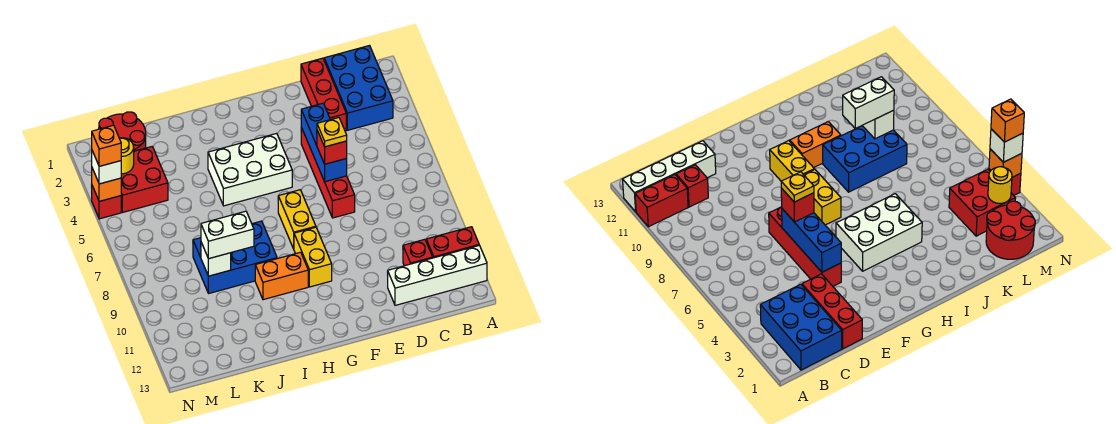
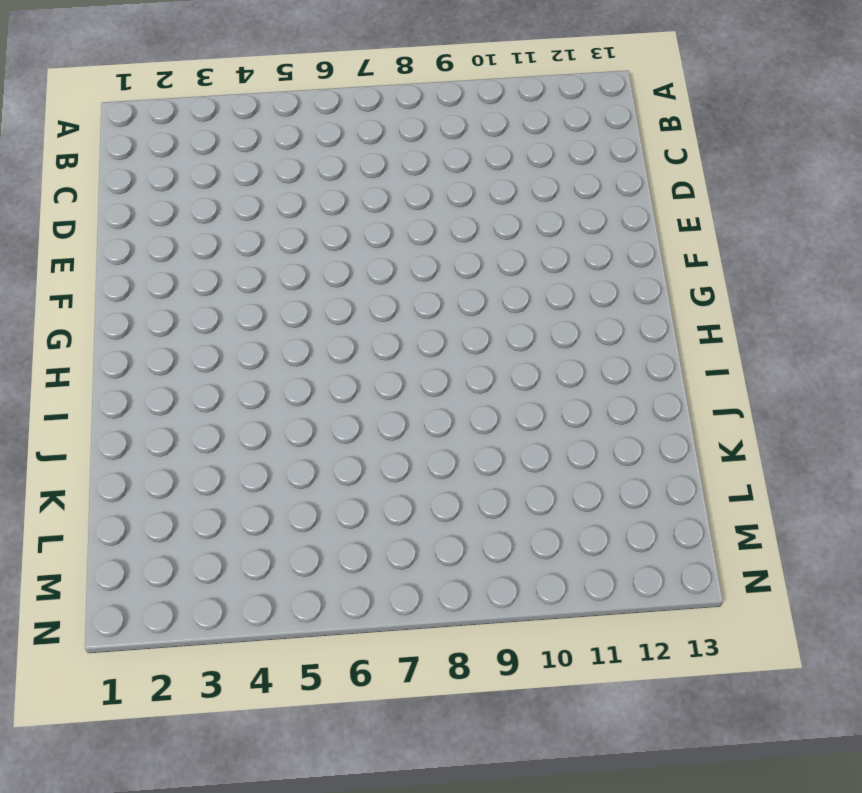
none -> red 1x2 brick [426,227,479,258]
none -> white 1x4 brick [388,245,487,305]
none -> blue 2x3 brick [324,46,393,130]

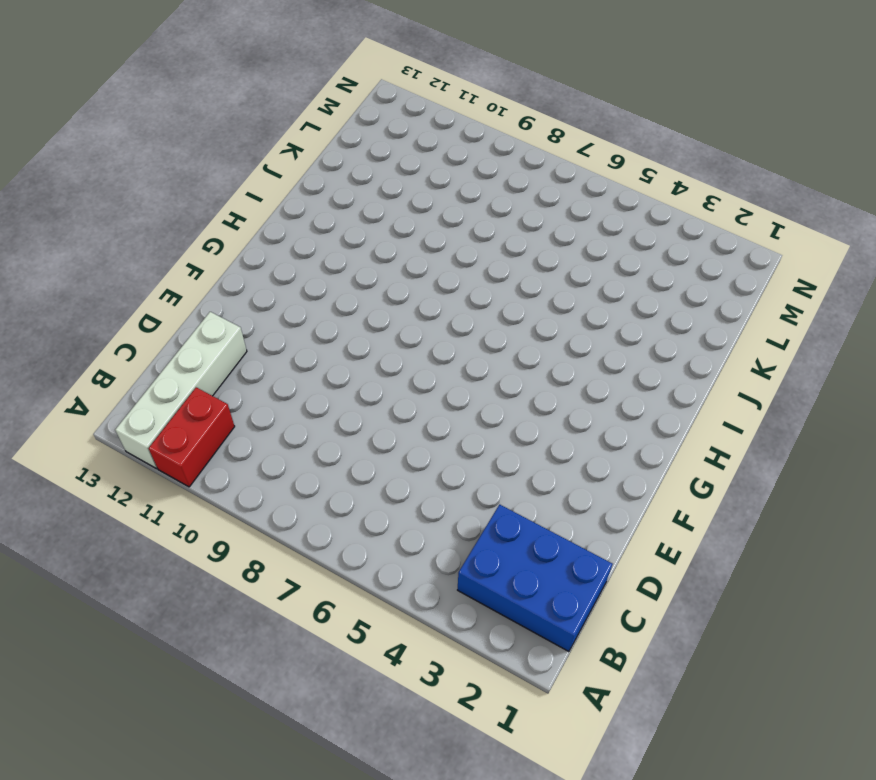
none -> red 1x1 brick [403,239,433,266]
none -> red 1x3 brick [301,58,346,131]
none -> red 1x4 brick [301,128,355,218]

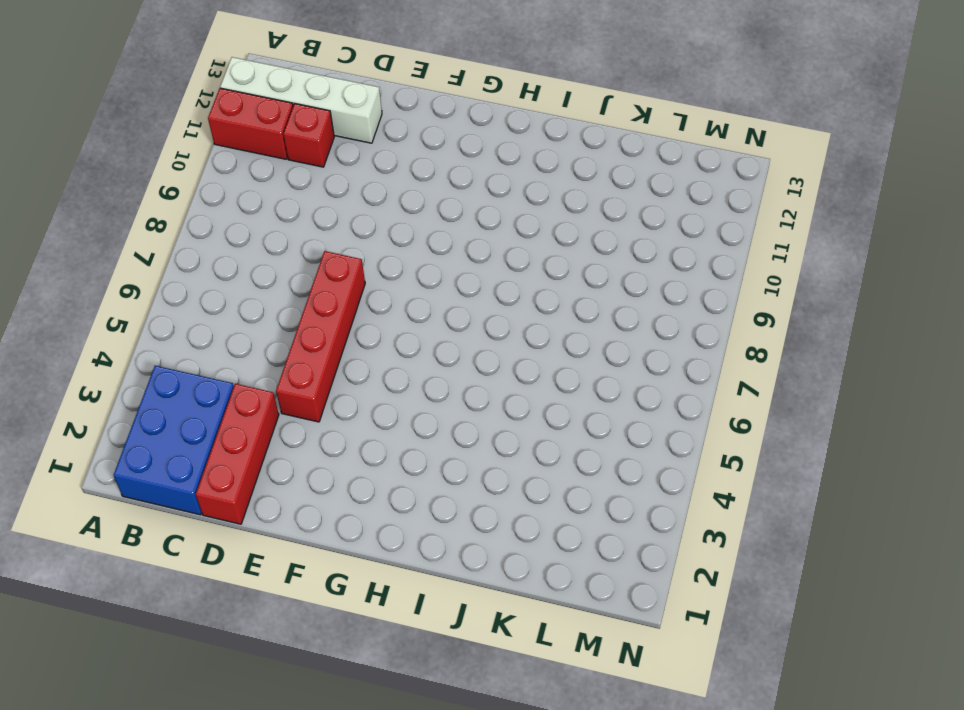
none -> white 2x3 brick [208,133,292,206]
none -> yellow 1x2 brick [278,190,316,249]
none -> yellow 1x2 brick [294,227,332,287]

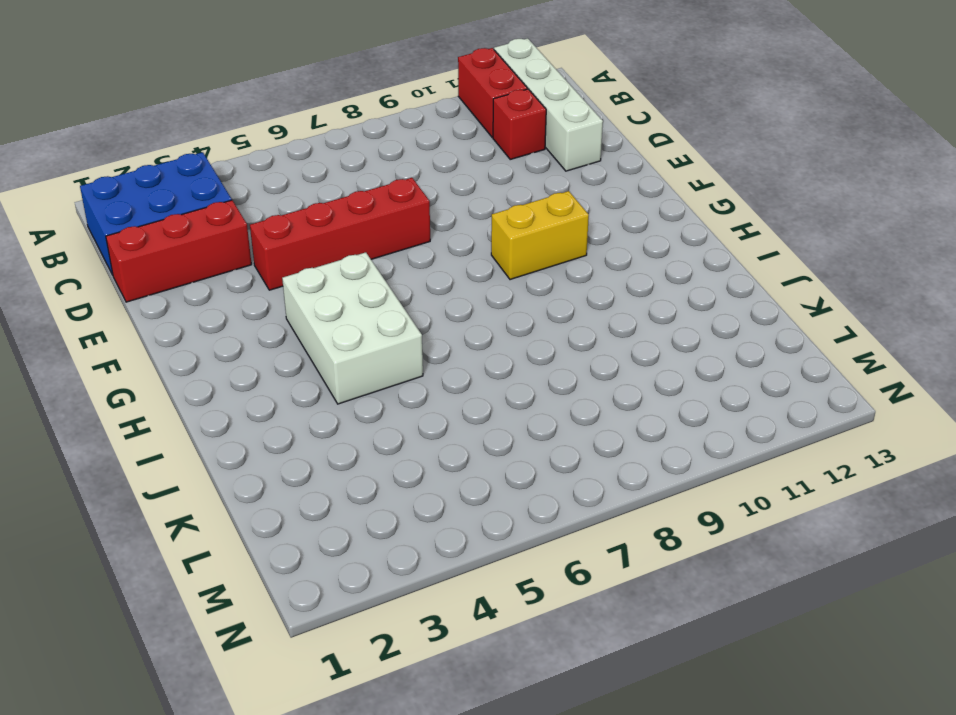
none -> yellow 1x2 brick [278,190,316,249]
none -> orange 1x2 brick [255,252,308,300]
none -> blue 2x3 brick [193,221,277,293]

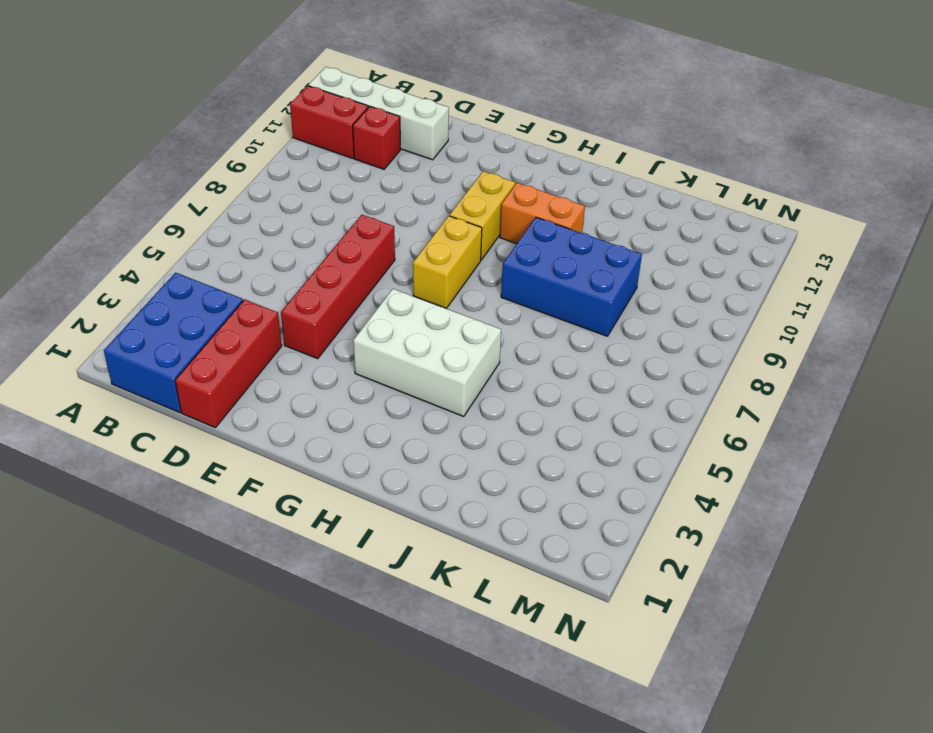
none -> red 2x2 round brick [99,112,146,151]
none -> red 2x2 brick [121,147,168,212]
none -> red 1x1 brick [92,186,121,219]

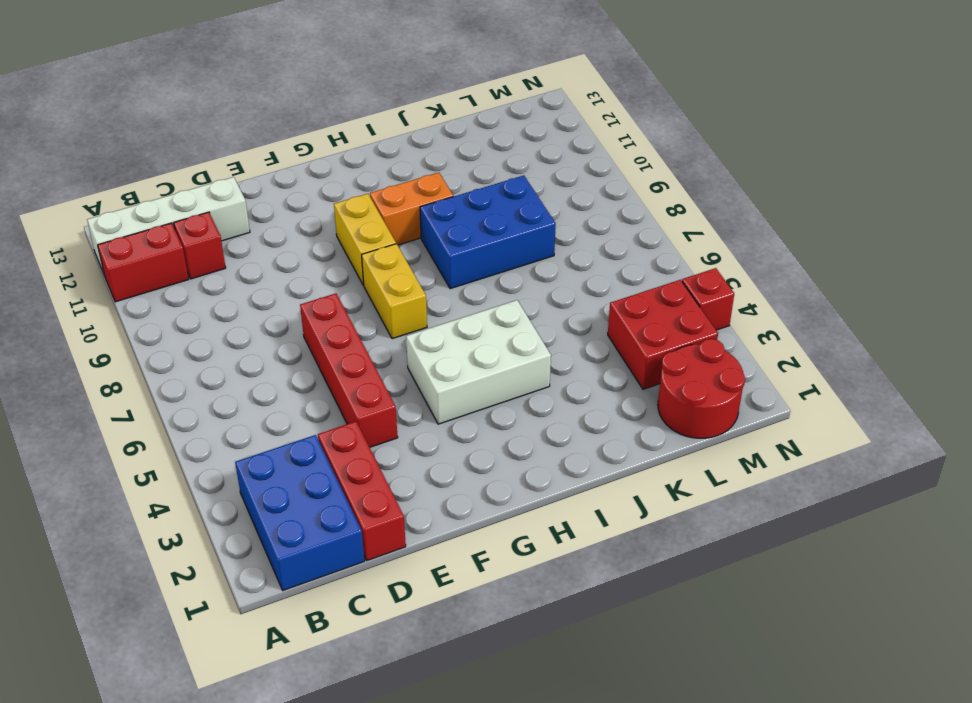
none -> blue 1x3 brick [301,103,347,182]
none -> white 1x1 brick [201,242,231,276]
none -> yellow 1x1 round brick [120,138,134,174]

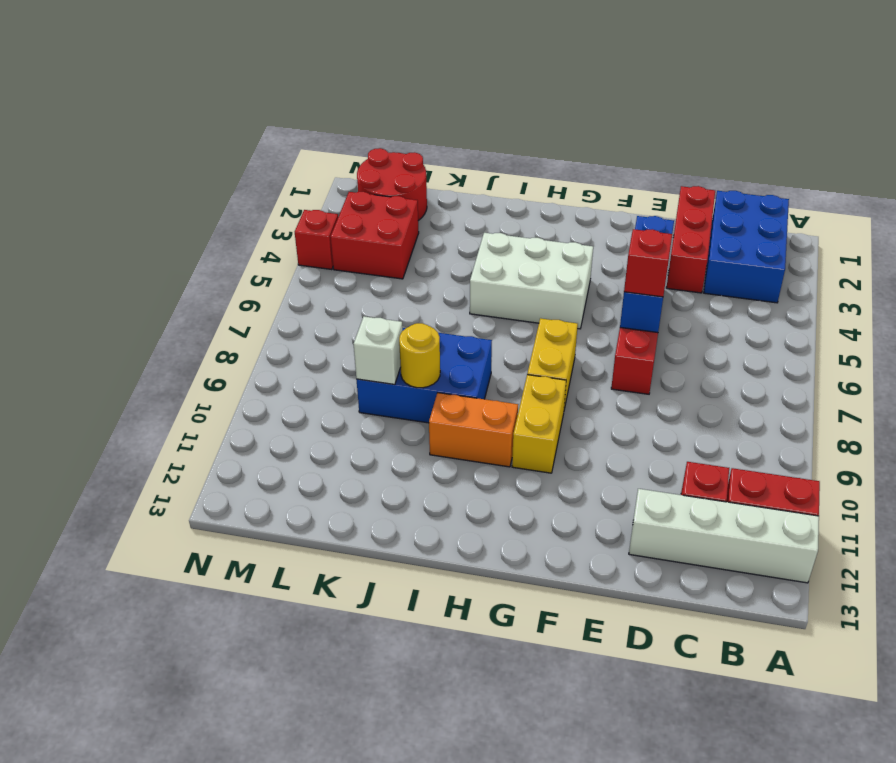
yellow 1x1 round brick [399,323,440,388] -> yellow 1x1 round brick moved to [120,138,134,174]
none -> orange 1x1 brick [92,168,121,201]
none -> white 1x2 brick [201,211,254,259]
none -> white 1x1 brick [92,151,121,184]

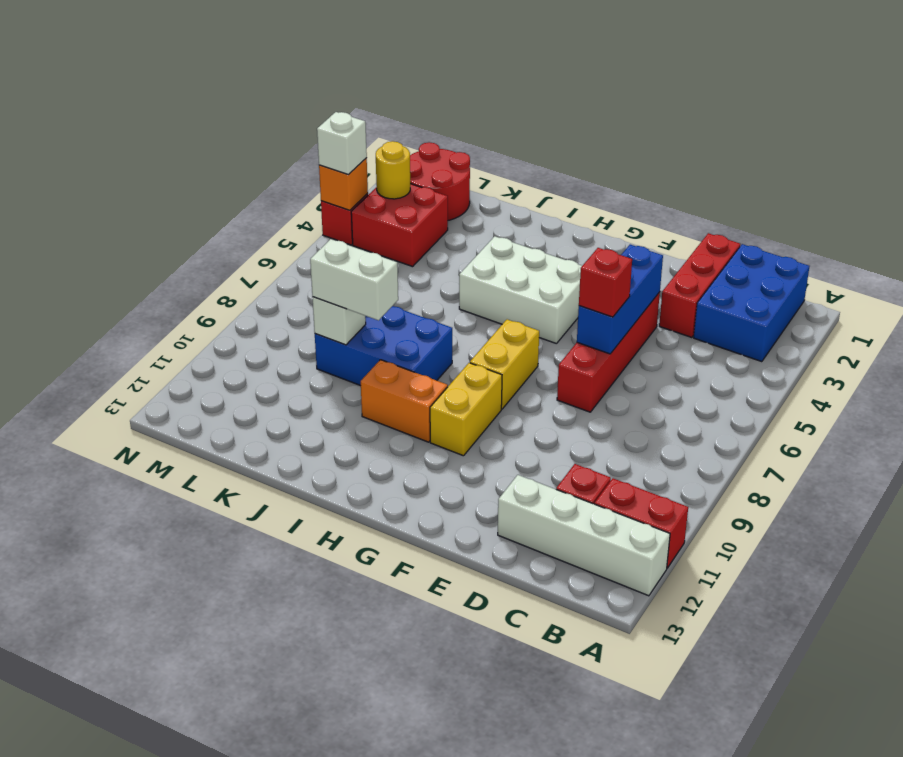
none -> yellow 1x1 plate [317,118,347,147]
none -> orange 1x1 brick [92,125,121,166]

